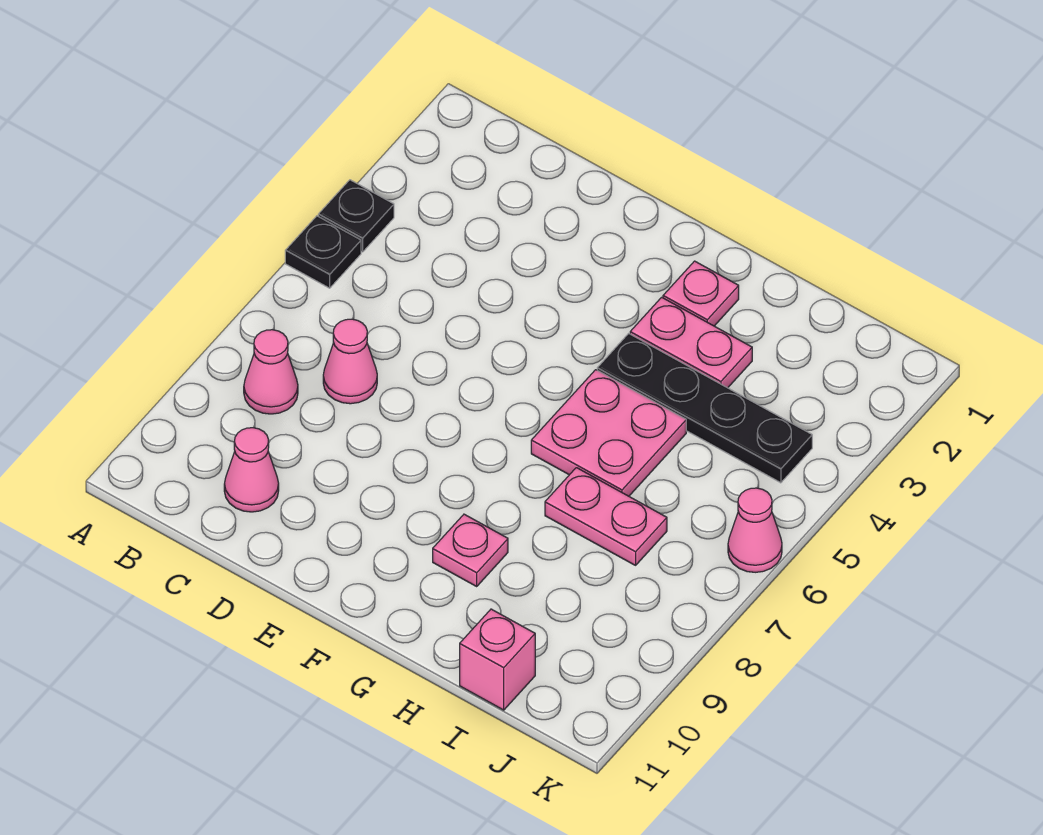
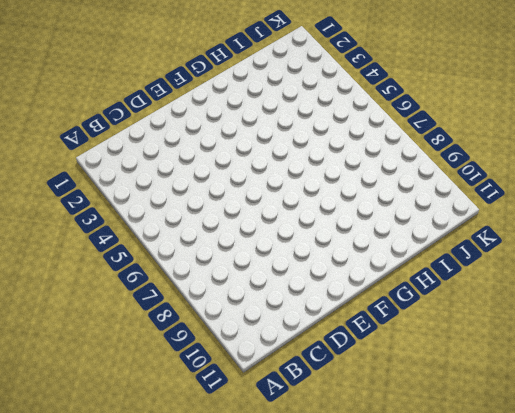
none -> black 1x1 plate [318,180,394,252]
none -> black 1x1 plate [285,216,361,288]
none -> pink 1x1 cone [244,330,298,414]

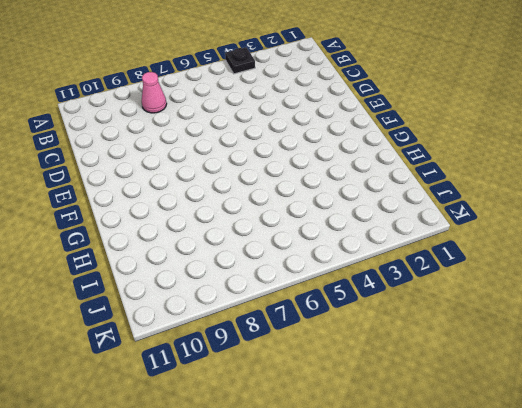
none -> black 1x1 plate [285,216,361,288]
none -> pink 1x1 cone [323,319,377,404]
none -> pink 1x1 cone [224,428,279,512]

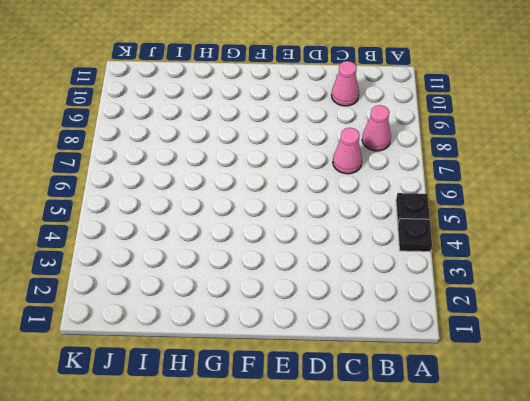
none -> pink 1x1 plate [663,261,739,326]
none -> pink 1x2 plate [630,297,752,388]
none -> black 1x4 plate [597,333,812,483]

